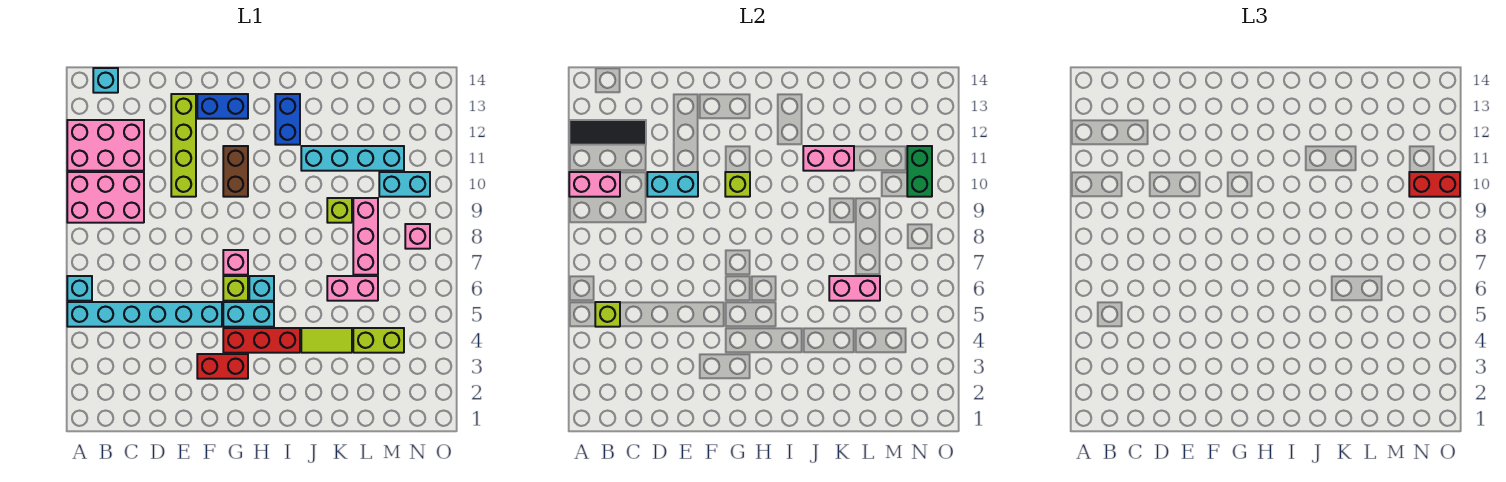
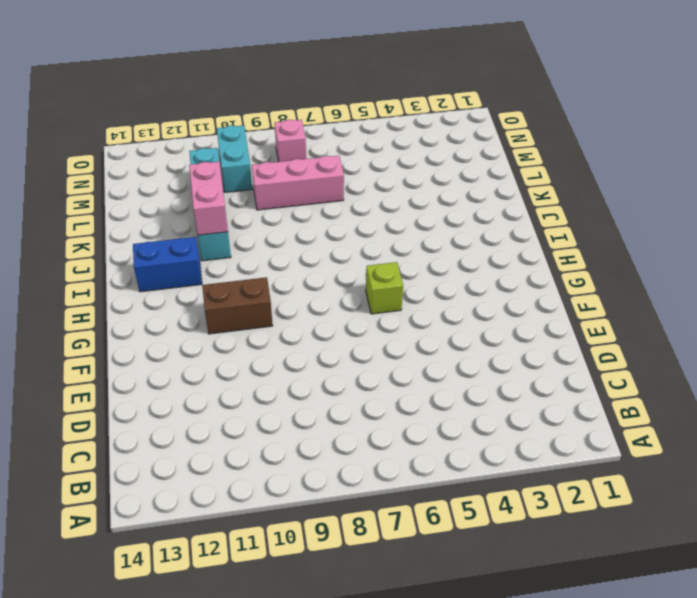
none -> cyan 1x6 brick [67,302,222,327]
none -> cyan 1x1 brick [67,276,92,301]
none -> pink 2x3 brick [67,172,144,223]
none -> pink 2x3 brick [67,120,144,171]

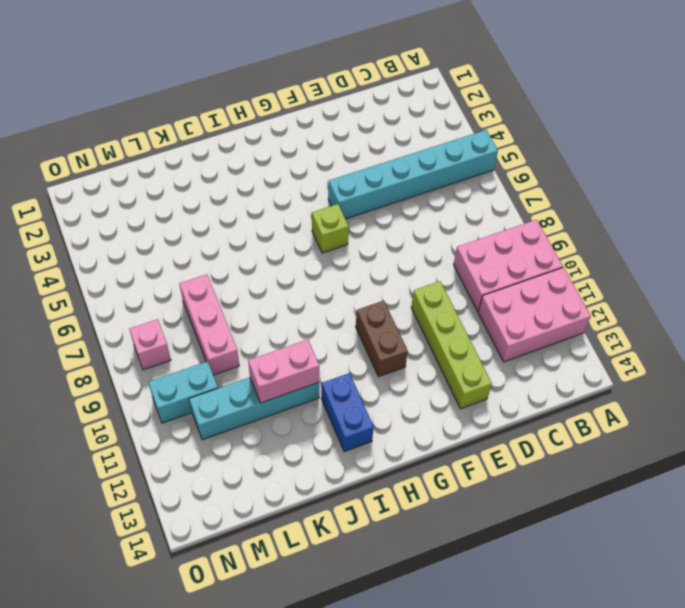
none -> cyan 1x1 brick [67,276,92,301]
none -> cyan 1x1 brick [93,68,118,93]
none -> red 1x2 brick [197,354,248,379]
none -> blue 1x2 brick [197,94,248,119]

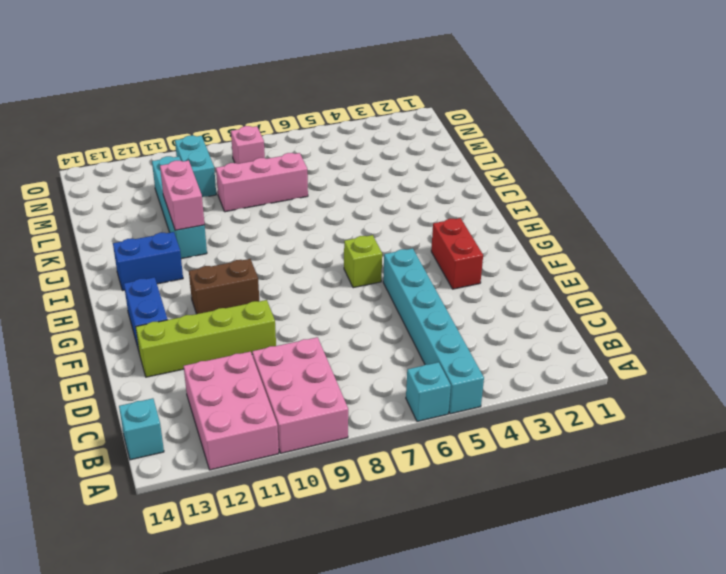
none -> red 1x3 brick [223,328,300,353]
none -> cyan 1x2 brick [223,302,274,327]
none -> pink 1x1 brick [223,250,248,275]
none -> cyan 1x1 brick [249,276,274,301]

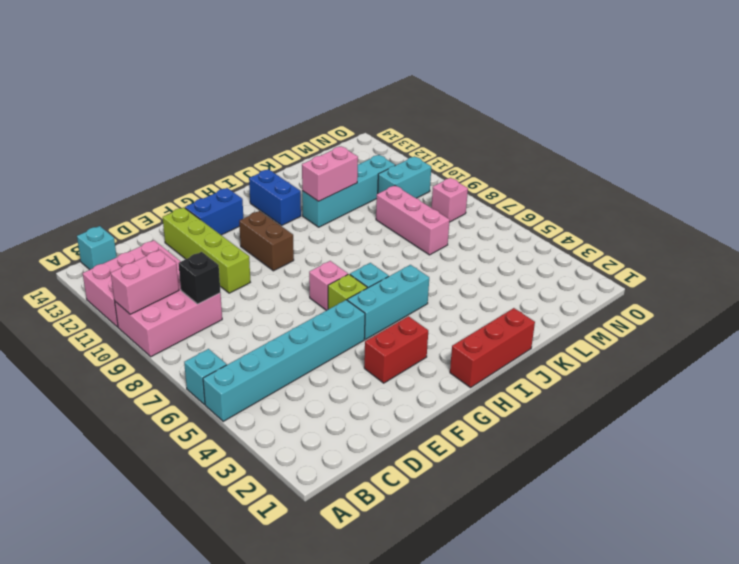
black 1x1 brick [178,252,220,304] -> none
cyan 1x3 brick [347,265,429,339] -> cyan 1x2 brick [223,302,274,327]
red 1x3 brick [450,308,535,388] -> red 1x3 brick moved to [223,328,300,353]
none -> lime 1x2 tile [301,328,352,353]
none -> pink 1x2 brick [327,276,378,301]
none -> lime 1x1 brick [327,198,352,223]
none -> lime 1x2 brick [353,328,404,353]

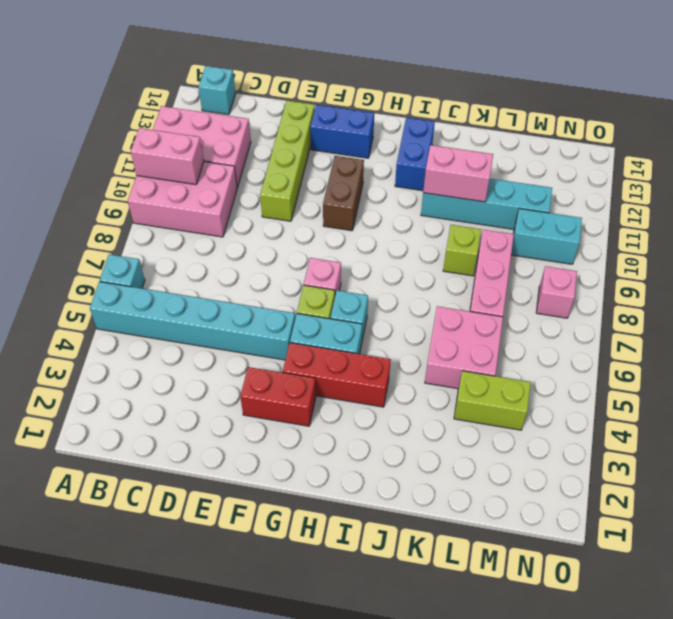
pink 2x2 brick [425,306,503,389] -> pink 1x2 brick [327,276,378,301]
none -> lime 1x2 tile [301,328,352,353]
none -> black 1x3 tile [569,120,646,145]
none -> lime 1x1 brick [595,302,620,327]
none -> cyan 1x2 brick [647,172,698,197]

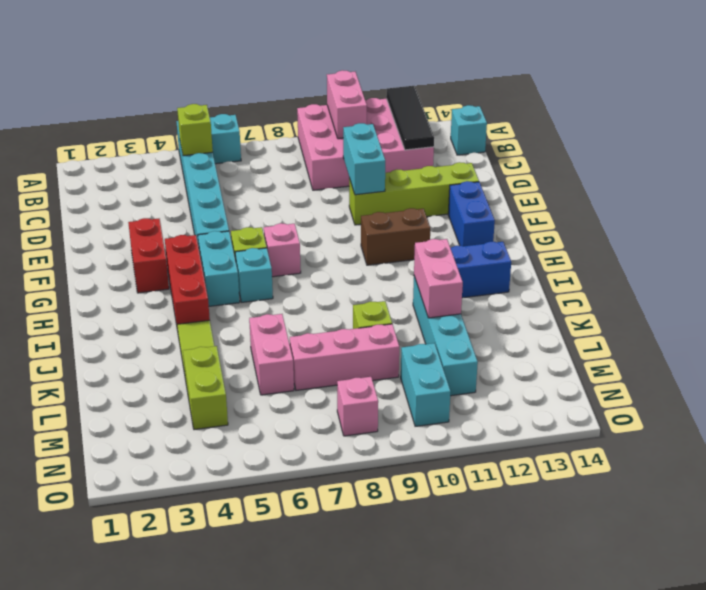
none -> lime 1x1 brick [725,172,750,197]
none -> pink 1x2 brick [829,276,880,301]
none -> green 1x2 brick [907,146,932,197]
none -> red 1x2 brick [1409,172,1460,197]

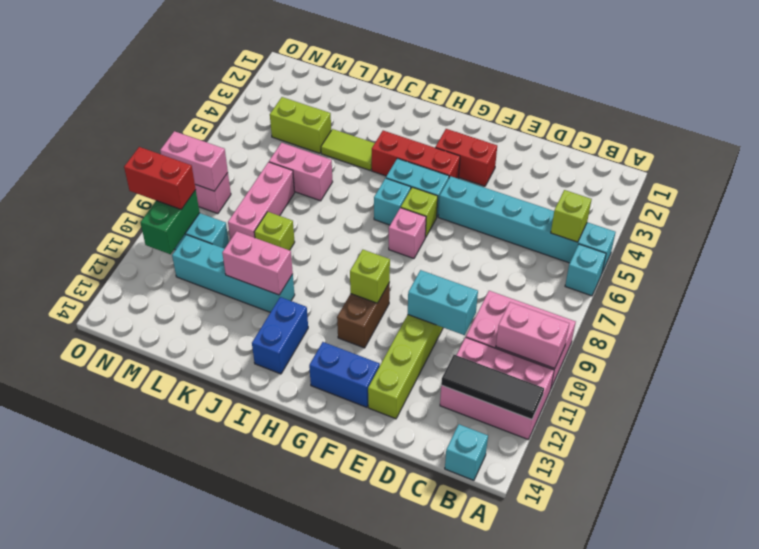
pink 1x2 brick [160,131,228,191] -> pink 1x2 brick moved to [829,276,880,301]

